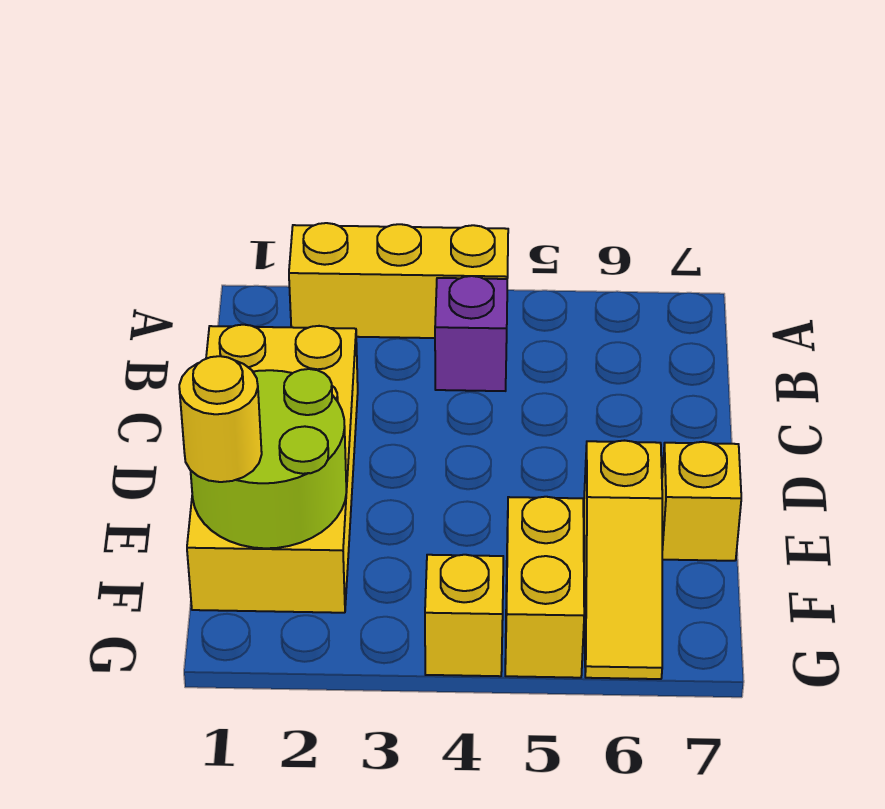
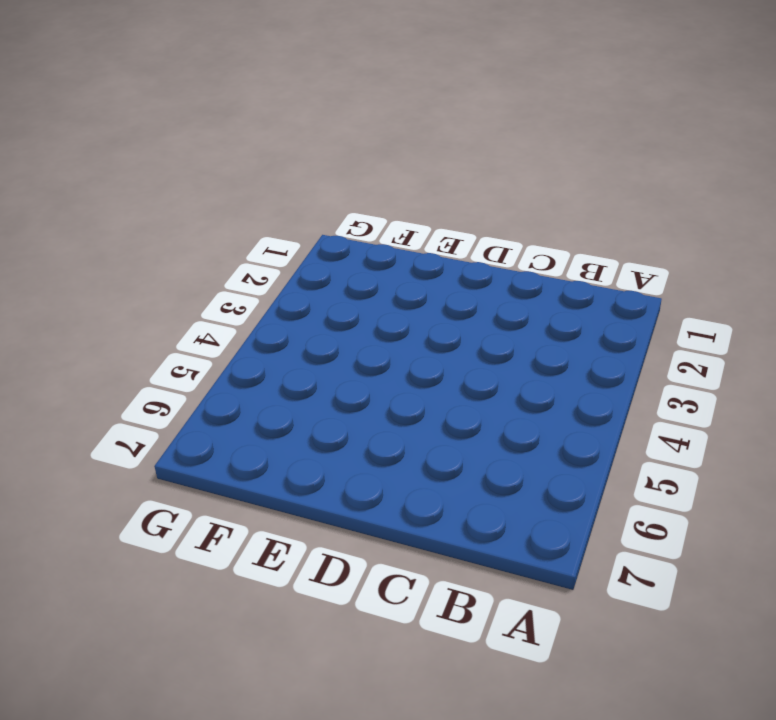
none -> yellow 1x3 brick [289,223,508,338]
none -> purple 1x1 brick [435,276,507,391]

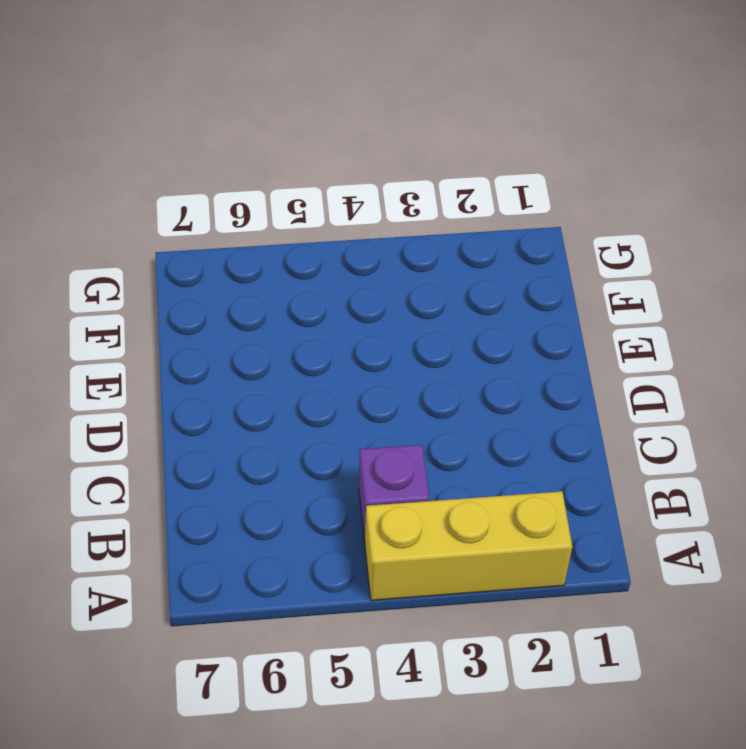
none -> yellow 2x4 brick [187,325,358,613]
none -> yellow 1x3 slope [584,441,662,679]

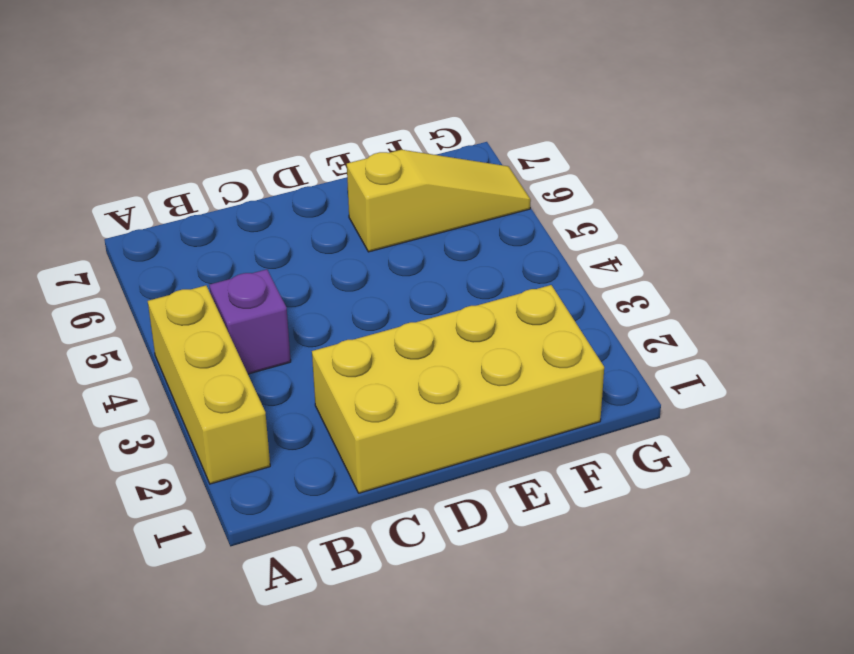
none -> yellow 1x1 brick [662,442,741,561]
none -> yellow 1x2 brick [505,497,584,678]

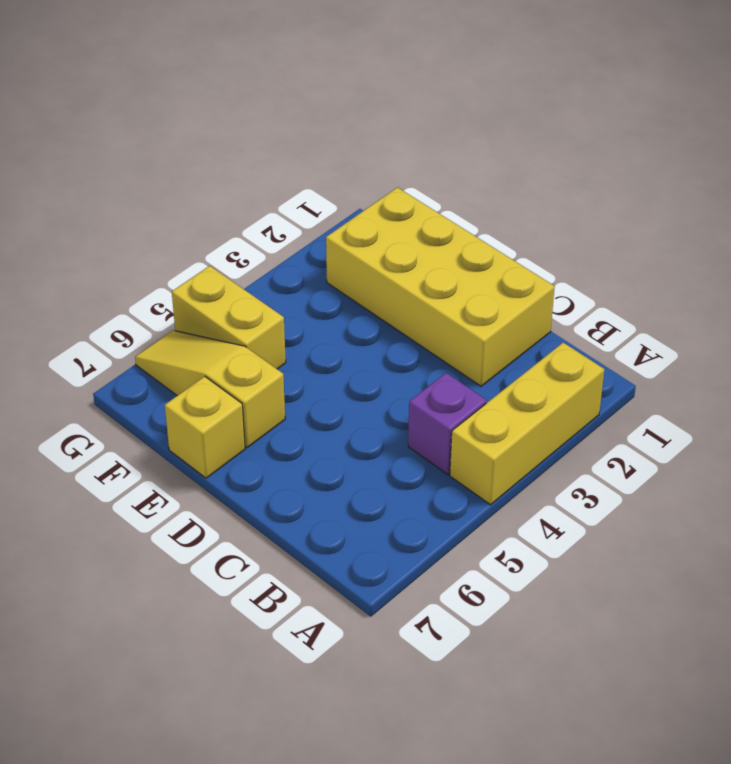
none -> yellow 1x1 brick [425,555,503,676]
none -> lime 2x2 round brick [191,369,346,548]

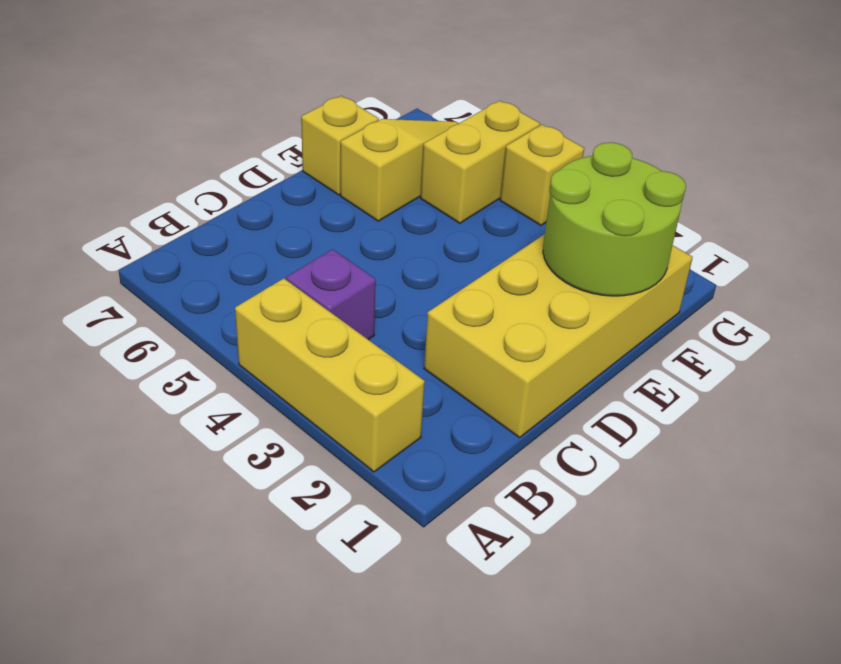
none -> yellow 1x1 round brick [179,356,262,482]

